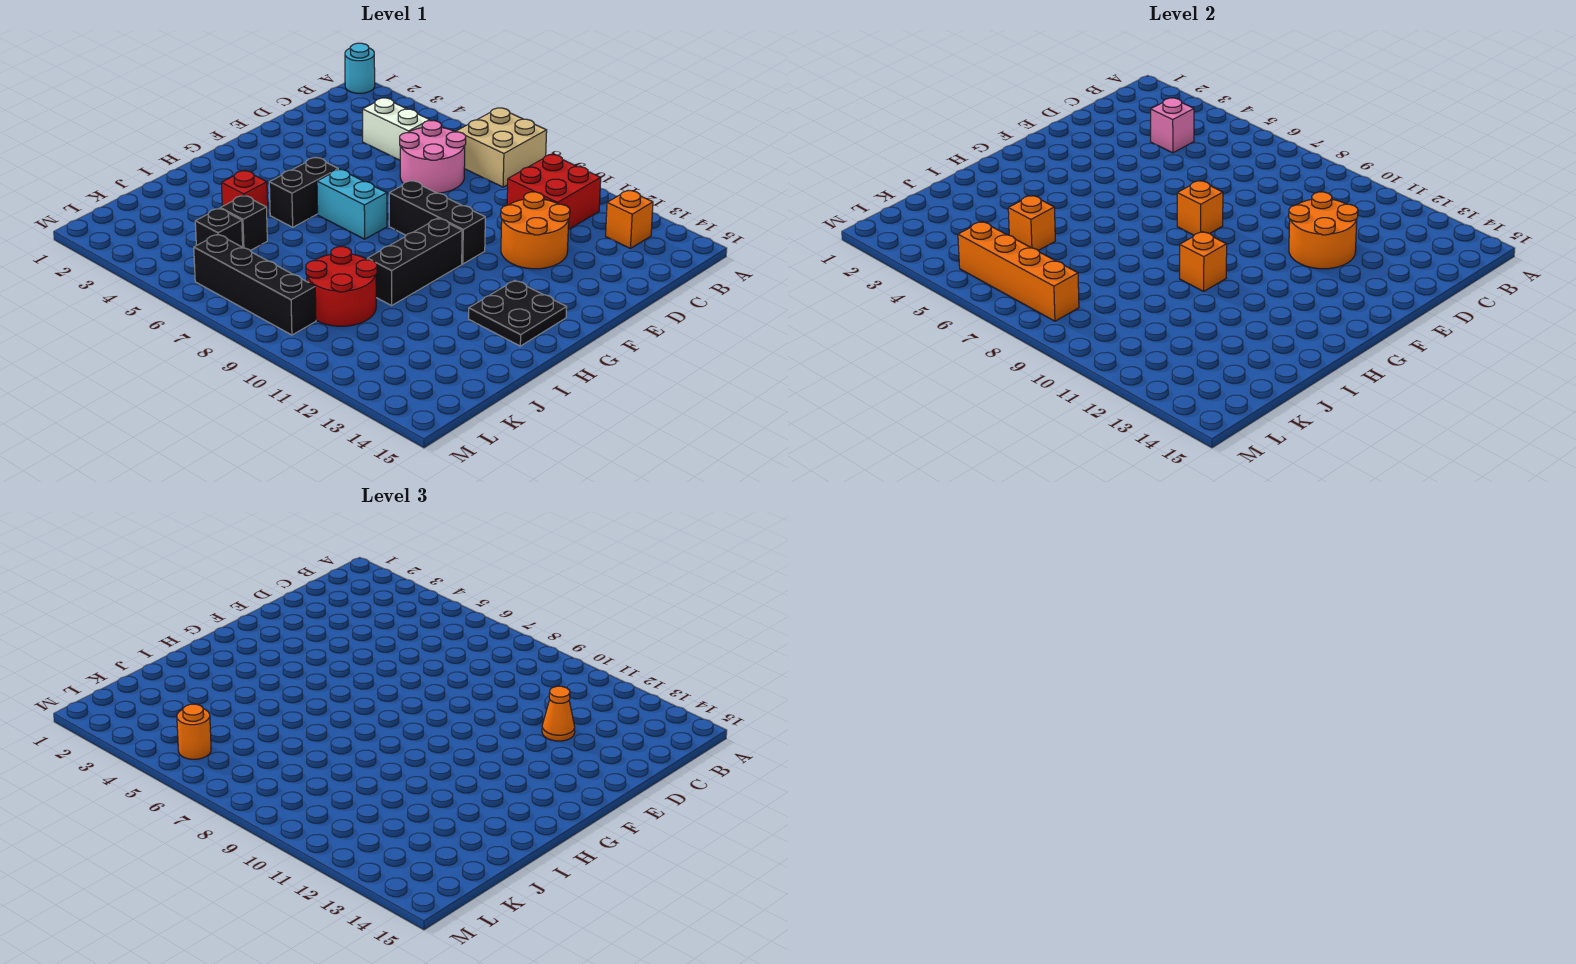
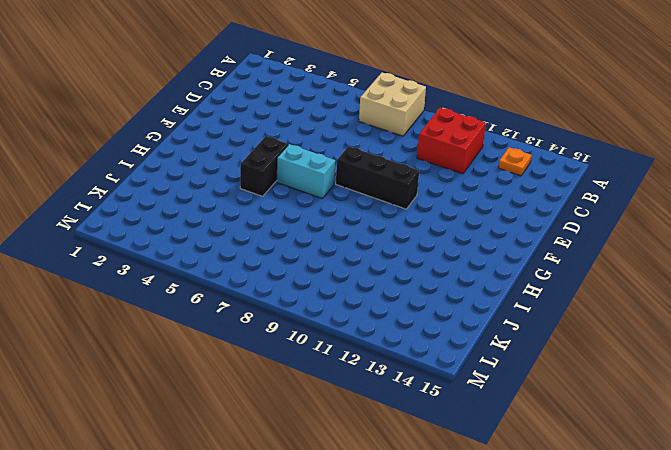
orange 1x1 plate [498,147,531,176] -> orange 1x1 brick [606,191,653,248]
none -> cyan 1x1 round brick [345,43,375,93]
none -> white 1x2 brick [363,98,430,160]
none -> pink 2x2 round brick [400,120,466,193]

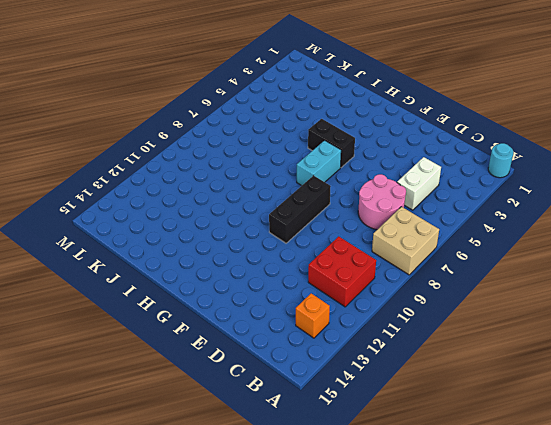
none -> orange 2x2 round brick [501,192,570,269]
none -> black 1x3 brick [367,218,462,306]
none -> black 2x2 plate [469,280,567,346]

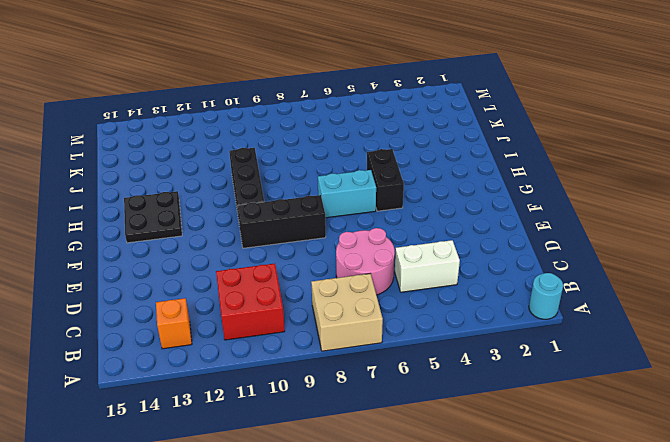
none -> orange 2x2 round brick [501,192,570,269]
none -> red 1x1 brick [222,170,268,216]
none -> black 1x1 brick [220,195,267,251]

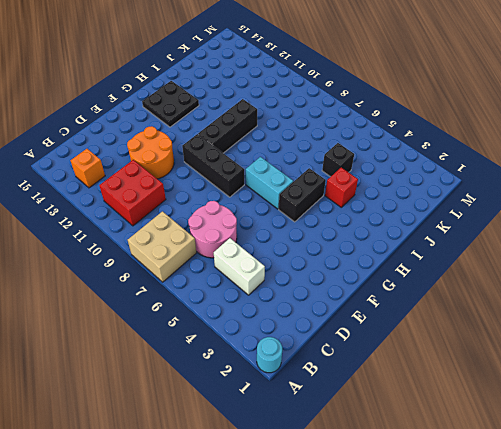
none -> red 2x2 round brick [306,247,377,326]
none -> black 1x1 brick [195,208,243,247]
none -> black 1x4 brick [194,234,316,335]

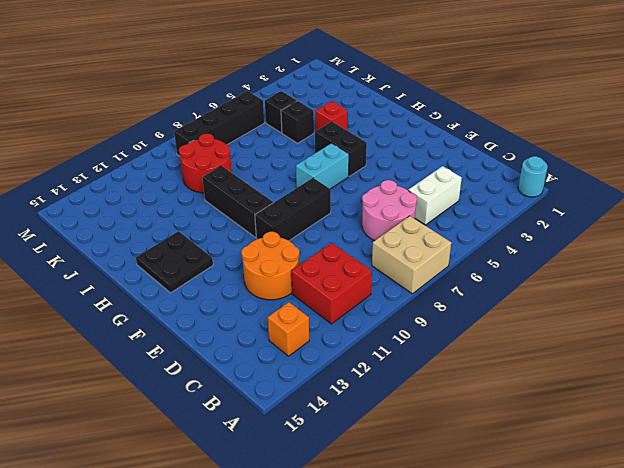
none -> pink 1x1 brick [1151,98,1194,153]
none -> orange 2x2 round brick [1289,192,1358,269]
none -> orange 1x1 brick [1177,181,1223,235]

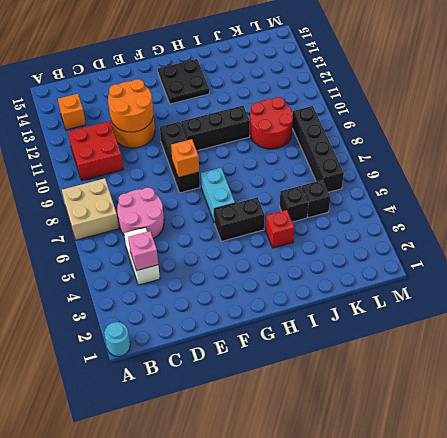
none -> orange 1x1 brick [1180,232,1227,291]
none -> orange 1x1 brick [1008,195,1055,251]
none -> orange 1x4 brick [958,222,1079,321]

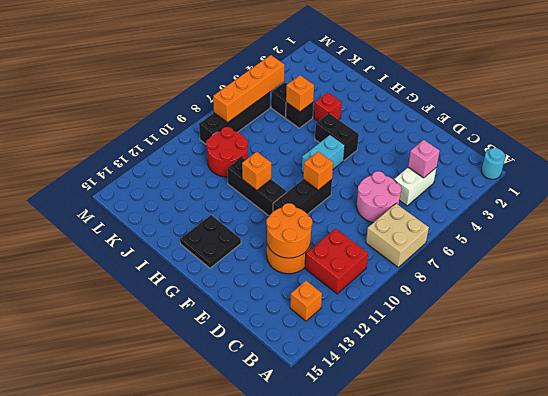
none -> orange 1x1 cone [542,686,575,741]
none -> orange 1x1 round brick [177,704,211,759]

